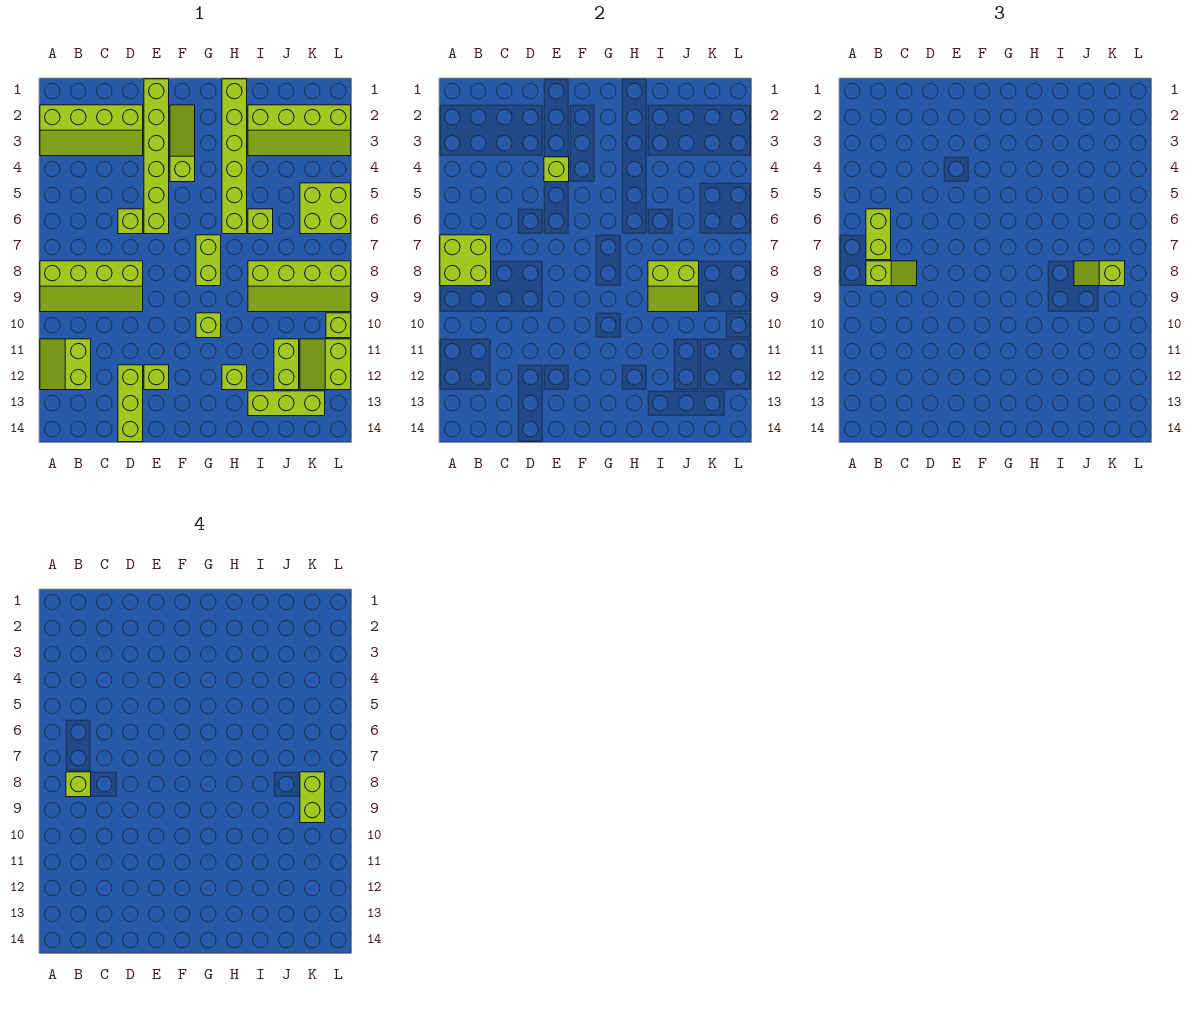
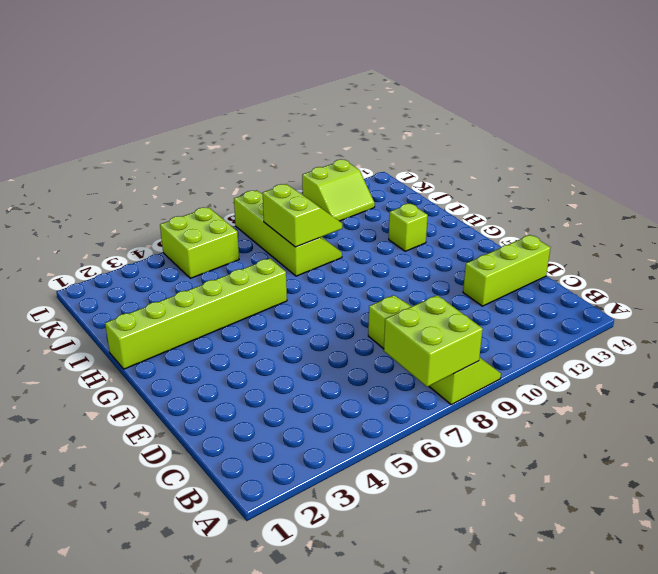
none -> lime 2x4 slope [40,105,143,156]
none -> lime 2x2 slope [40,339,91,390]
none -> lime 1x1 brick [118,209,143,234]

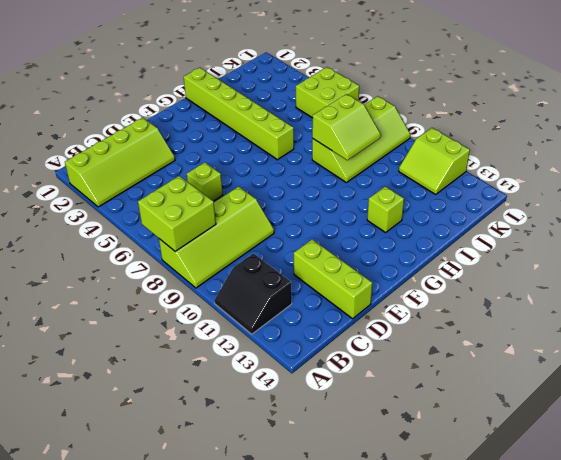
black 2x2 slope [214,253,292,334] -> lime 2x2 slope [40,339,91,390]
none -> lime 1x6 brick [144,79,169,234]
none -> lime 1x1 brick [144,365,169,390]
none -> lime 1x3 slope [170,105,195,182]

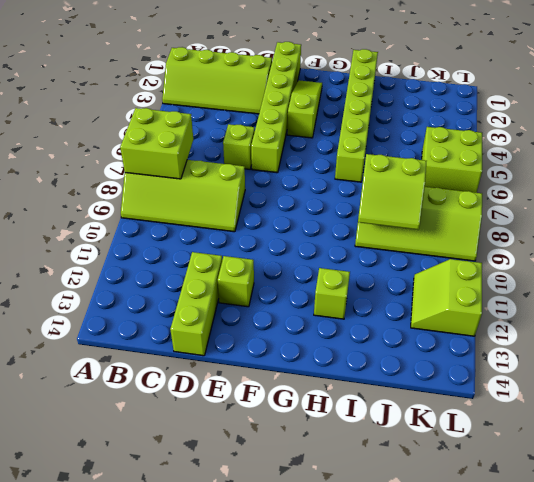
none -> lime 2x2 slope [40,339,91,390]
none -> lime 1x2 brick [196,235,221,286]
none -> lime 1x1 brick [196,313,221,338]

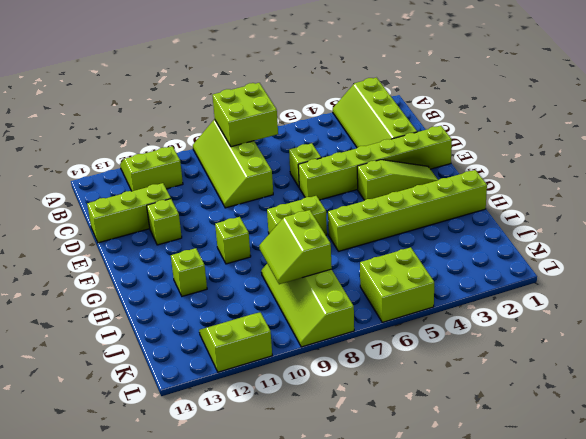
none -> lime 2x4 slope [248,105,351,156]
none -> lime 1x1 brick [248,209,273,234]
none -> lime 1x3 brick [248,391,325,416]

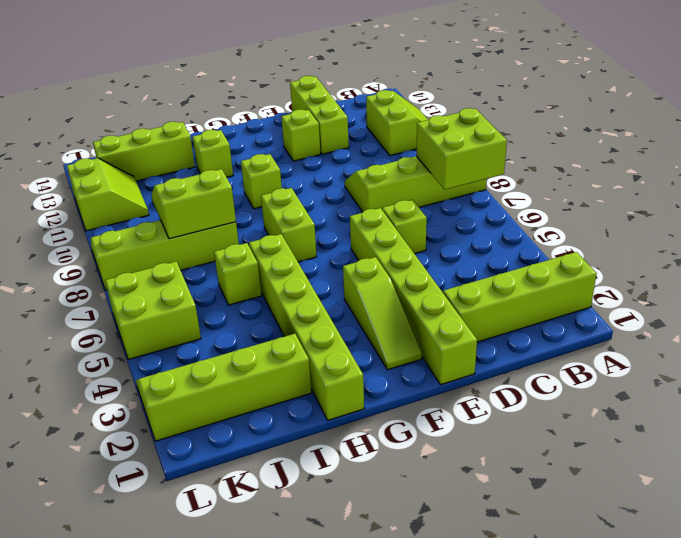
none -> lime 1x2 brick [274,339,299,390]
none -> lime 1x1 brick [326,313,351,338]
none -> lime 1x1 brick [544,157,569,182]

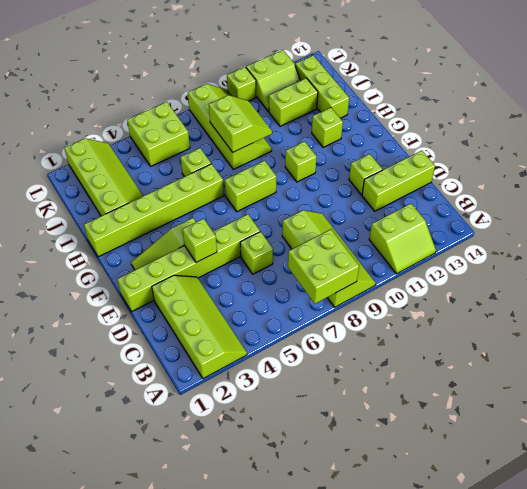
none -> lime 1x2 brick [866,209,891,260]
none -> lime 1x2 slope [866,261,917,286]
none -> lime 1x2 slope [1074,261,1125,286]

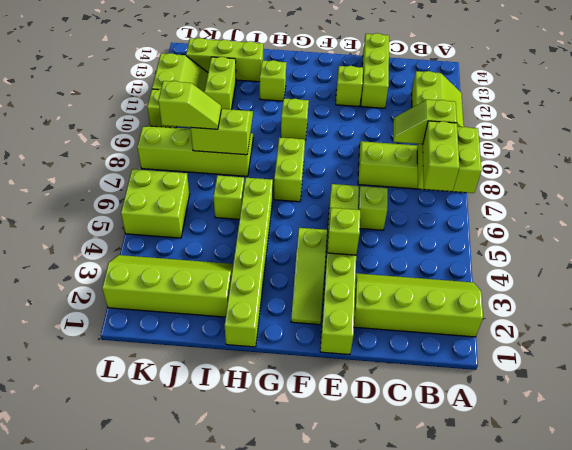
none -> lime 1x1 brick [66,772,91,797]
none -> lime 1x2 brick [300,772,325,823]

